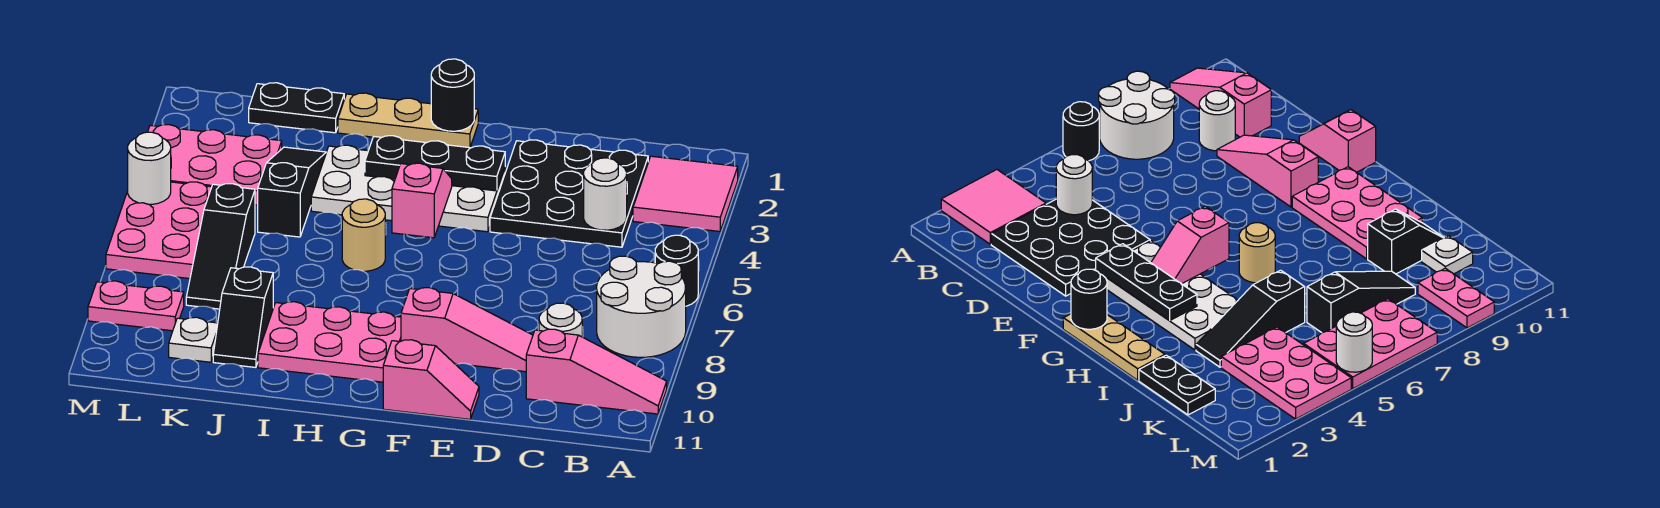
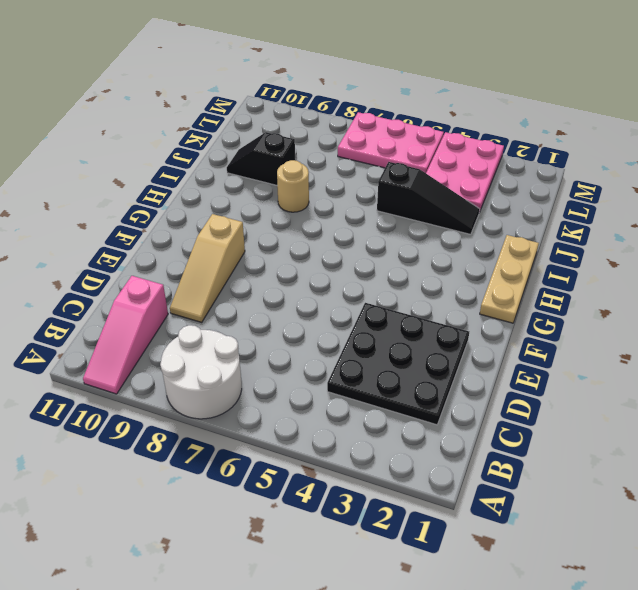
tan 1x3 slope [170,214,245,322] -> pink 1x3 slope [401,288,533,372]
tan 1x1 round brick [277,160,309,212] -> tan 1x1 round brick moved to [342,199,385,271]
none -> pink 2x2 tile [633,156,738,231]
none -> black 1x1 round brick [655,235,698,306]
none -> white 1x1 round brick [539,303,582,337]

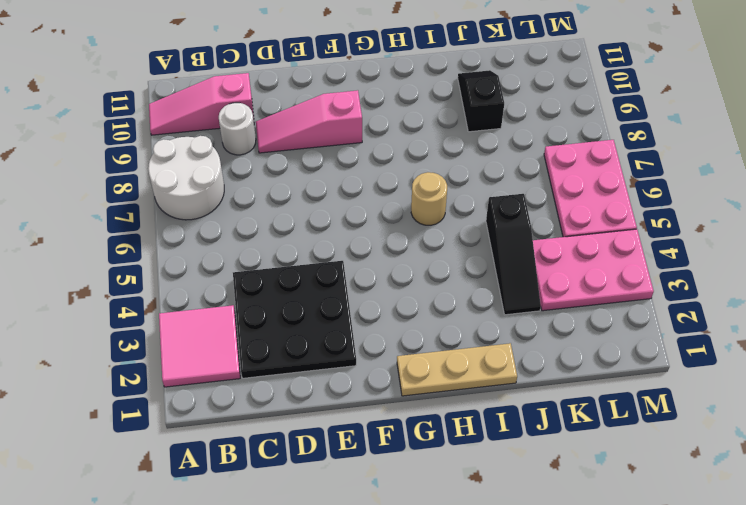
none -> black 1x1 round brick [655,235,698,306]
none -> pink 1x2 slope [383,340,479,419]
none -> white 2x4 plate [311,145,505,232]

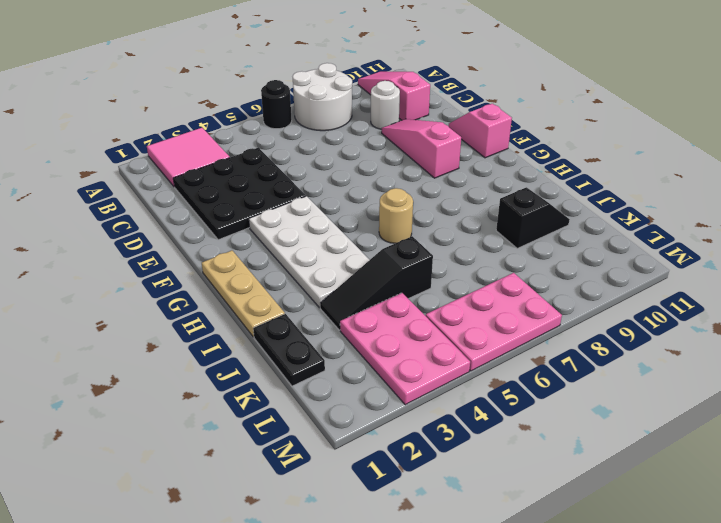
none -> pink 2x3 plate [258,302,401,382]
none -> black 1x3 slope [186,184,255,309]
none -> white 1x1 plate [169,317,218,362]

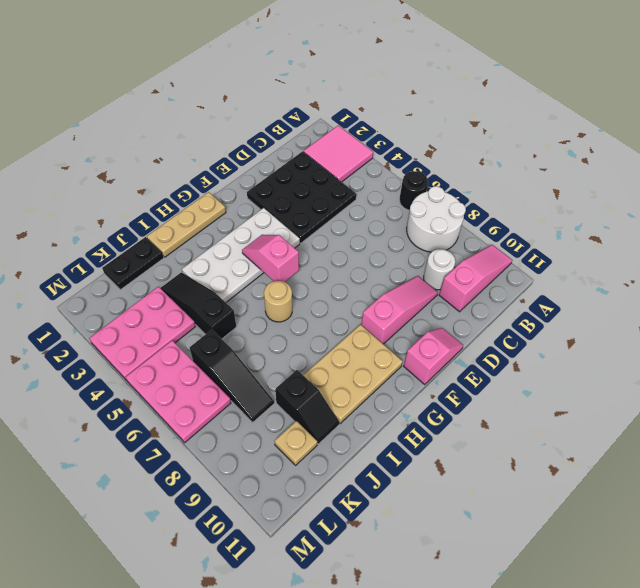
tan 2x3 plate [303,325,403,423] -> pink 2x3 plate [258,302,401,382]
tan 1x1 plate [275,421,317,465] -> white 1x1 plate [169,317,218,362]
none -> pink 1x2 plate [88,281,184,331]
none -> white 1x1 round brick [584,158,627,230]
none -> black 1x3 plate [365,136,505,191]

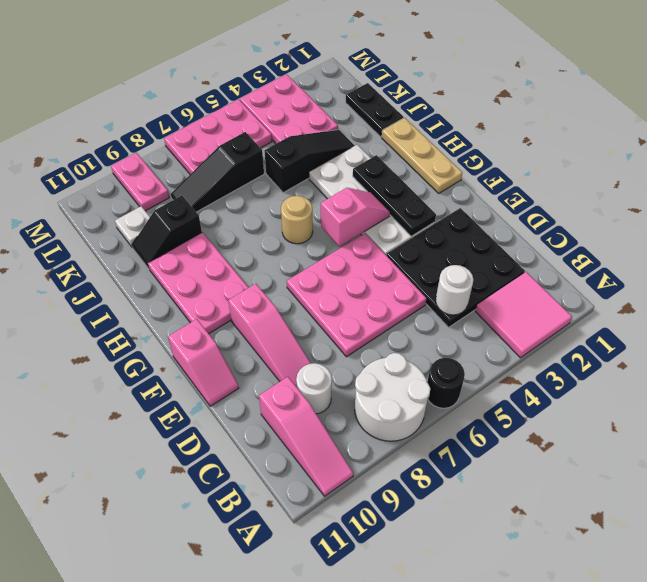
pink 3x3 plate [287,233,427,357] -> none
none -> black 1x1 round brick [431,59,474,131]
none -> white 1x1 round brick [128,132,171,204]

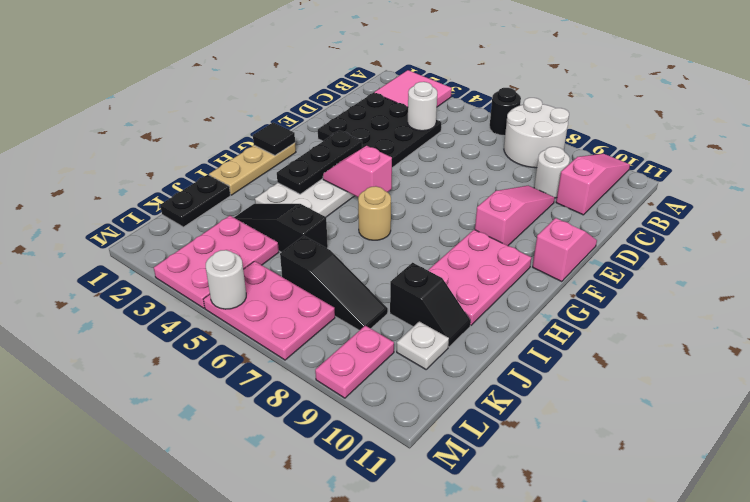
black 1x1 tile [253,122,295,155] -> black 1x1 round brick [431,59,474,131]

